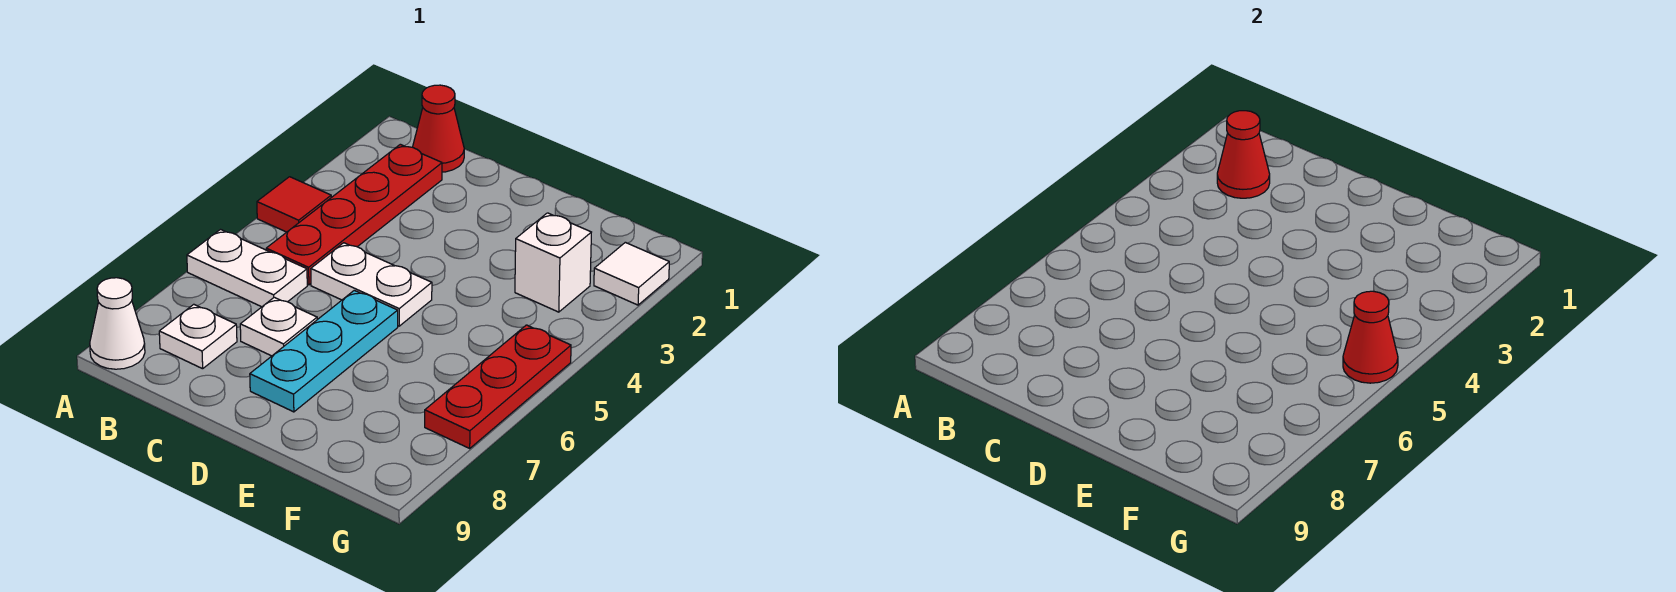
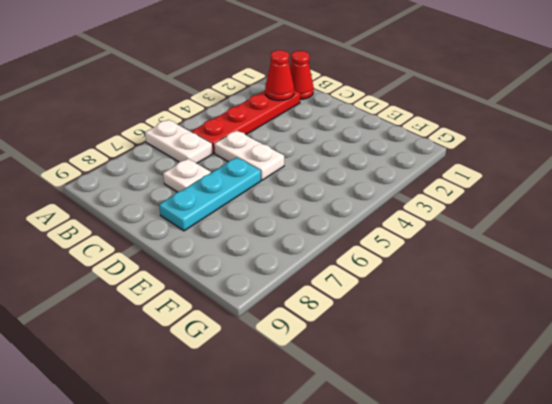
none -> red 1x1 tile [257,177,331,232]
none -> white 1x1 cone [90,278,145,369]
none -> white 1x1 plate [159,304,237,369]

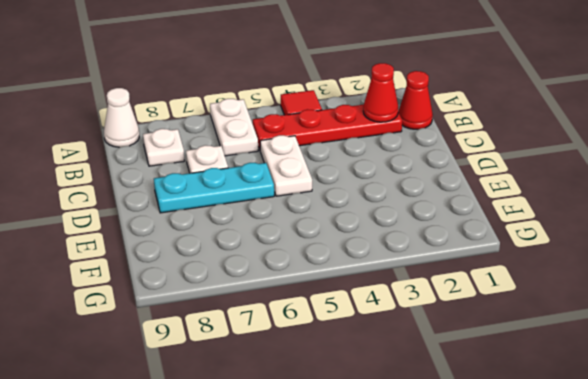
none -> white 1x1 brick [515,213,591,312]
none -> white 1x1 tile [594,242,669,305]
none -> red 1x3 plate [425,325,571,448]

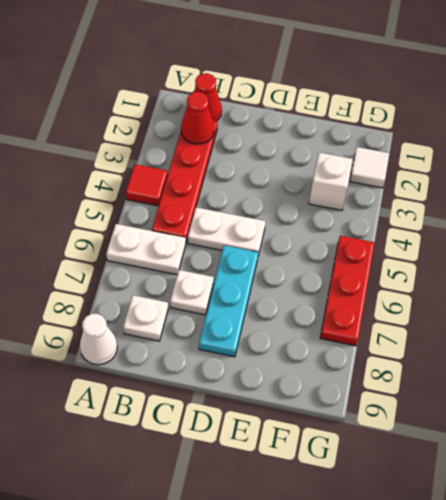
none -> red 1x1 cone [1343,291,1398,383]

